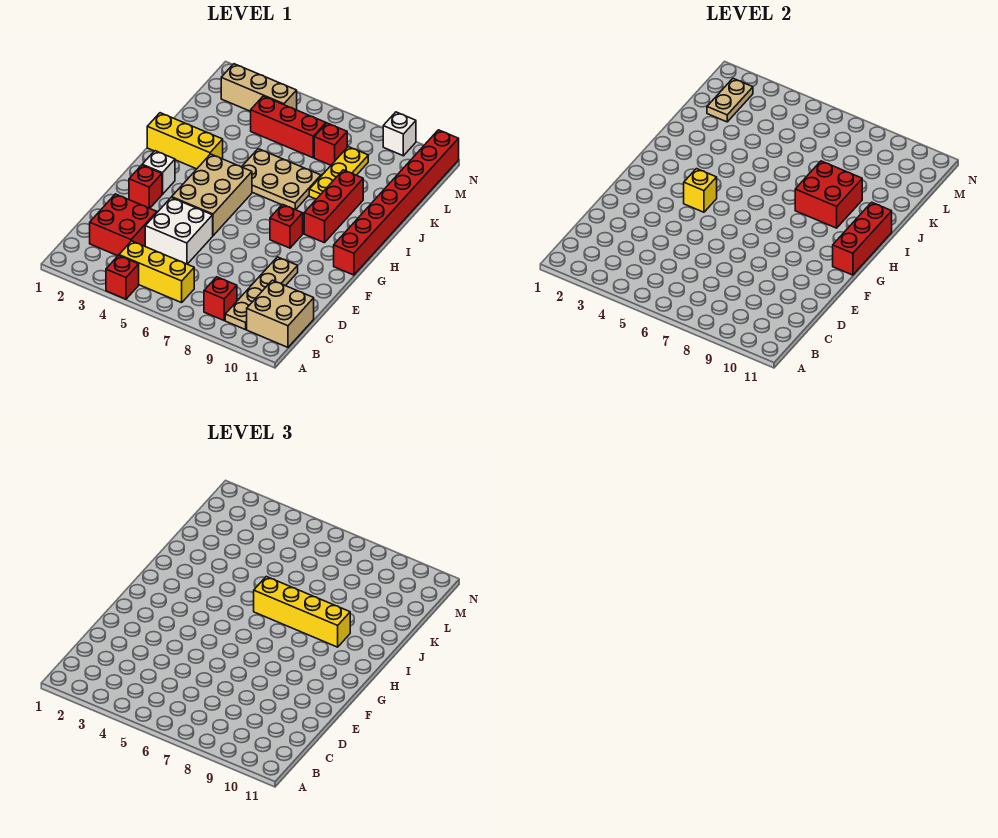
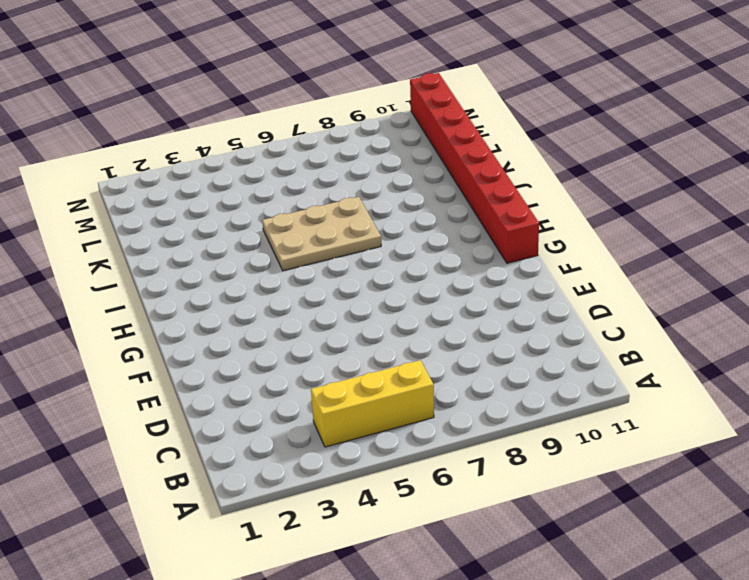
none -> red 1x1 brick [106,256,139,299]
none -> red 1x1 brick [204,277,237,320]
none -> tan 1x4 plate [225,257,298,330]

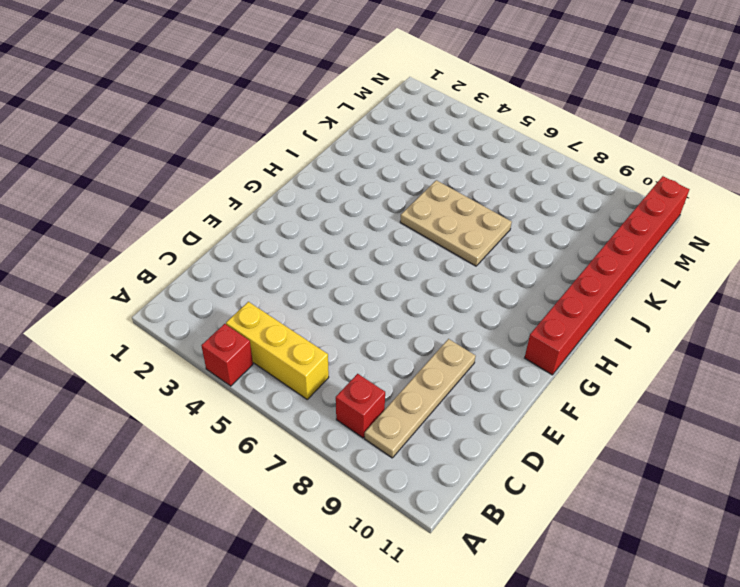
none -> tan 2x2 brick [247,280,314,347]
none -> red 2x2 brick [90,194,157,256]
none -> white 2x2 brick [145,197,213,264]

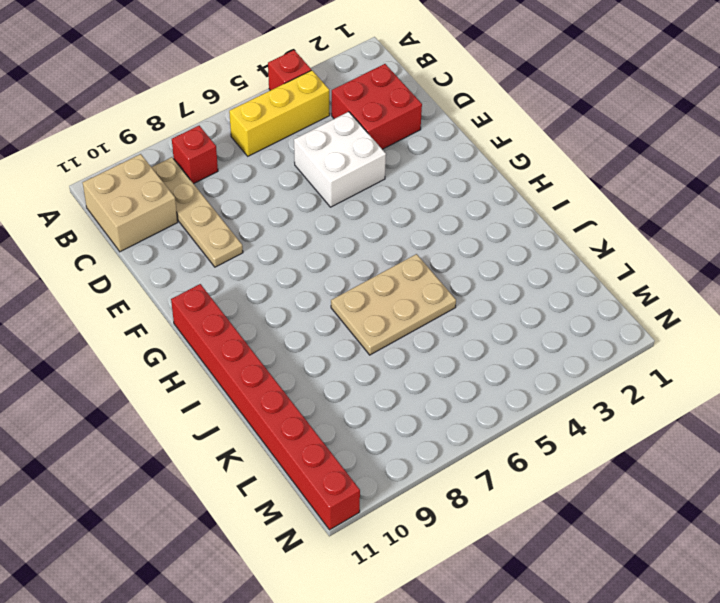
none -> red 1x1 brick [129,165,162,208]
none -> tan 2x3 brick [172,154,252,236]
none -> white 1x1 brick [142,151,175,194]

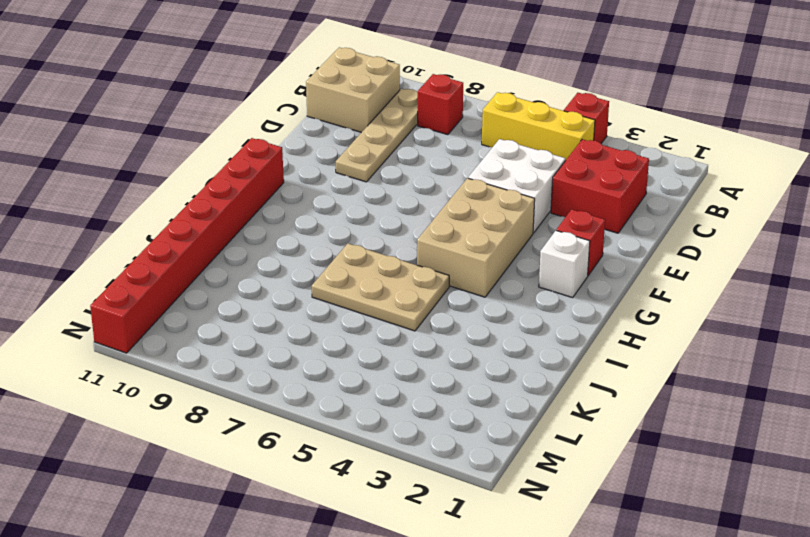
none -> red 1x1 brick [270,204,303,248]
none -> red 1x3 brick [304,170,363,243]
none -> yellow 1x3 brick [147,113,223,169]

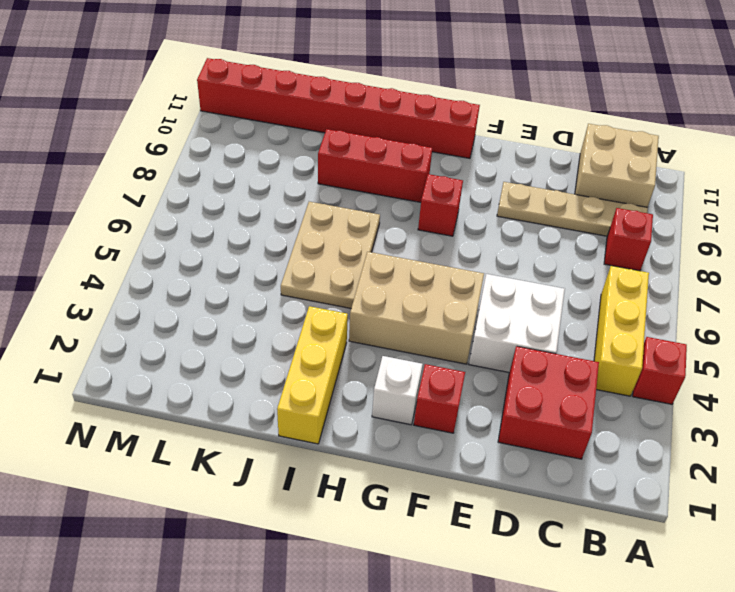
none -> yellow 1x3 plate [309,147,368,199]
none -> red 1x3 brick [251,96,326,158]
none -> red 1x1 brick [314,123,347,165]

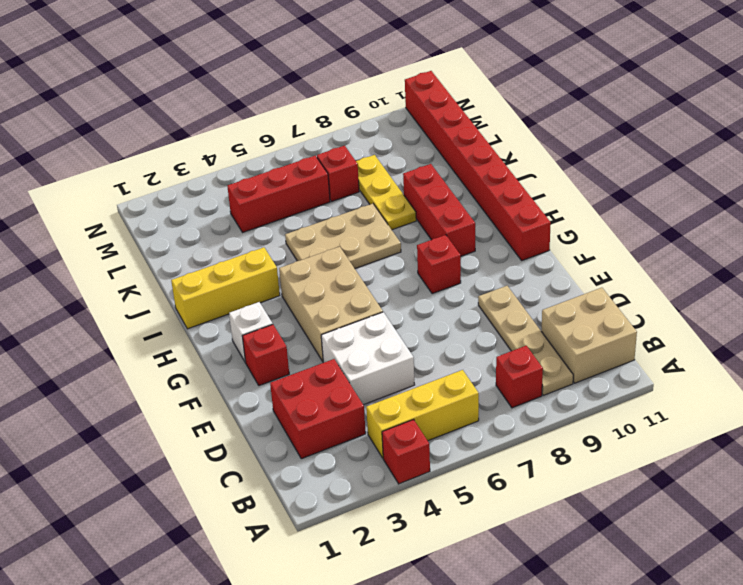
none -> tan 1x3 brick [221,64,297,111]
none -> white 1x1 brick [383,112,416,156]
none -> yellow 1x1 brick [684,169,717,212]

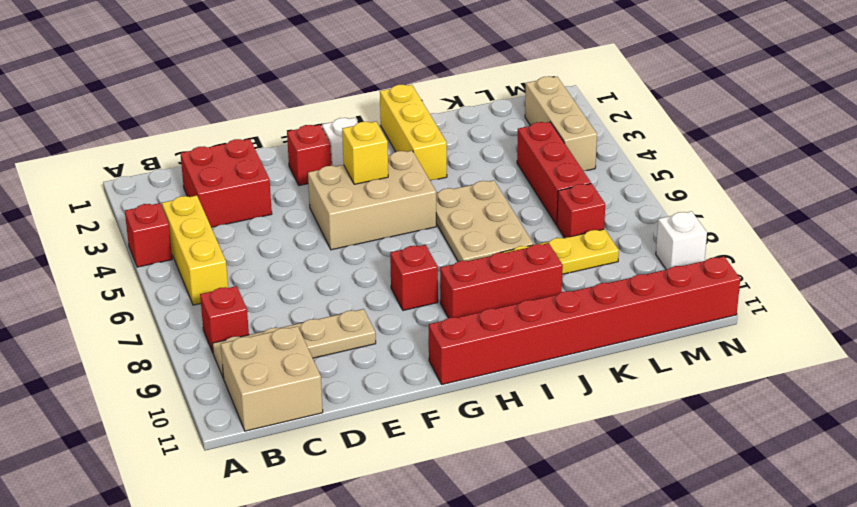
none -> white 2x2 brick [145,197,213,264]
none -> red 1x3 brick [833,202,892,275]
none -> red 2x2 brick [795,161,862,228]

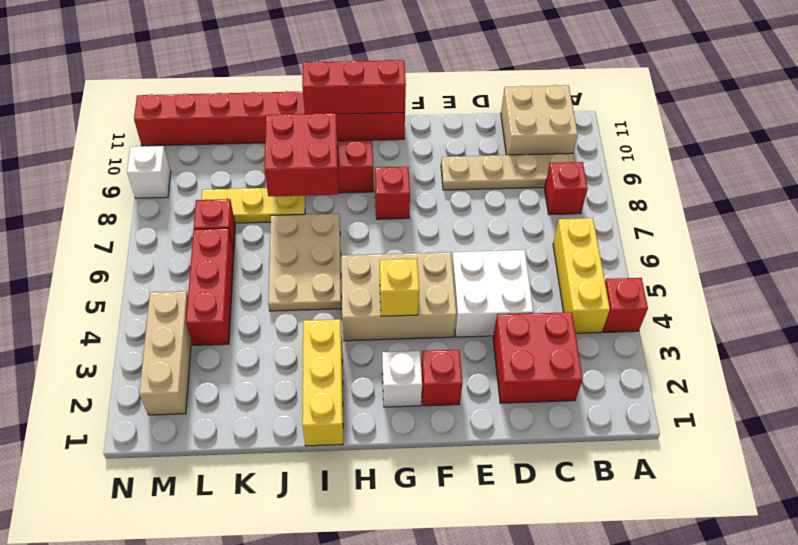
none -> tan 1x2 plate [707,79,753,122]
none -> yellow 1x4 brick [254,577,350,647]

